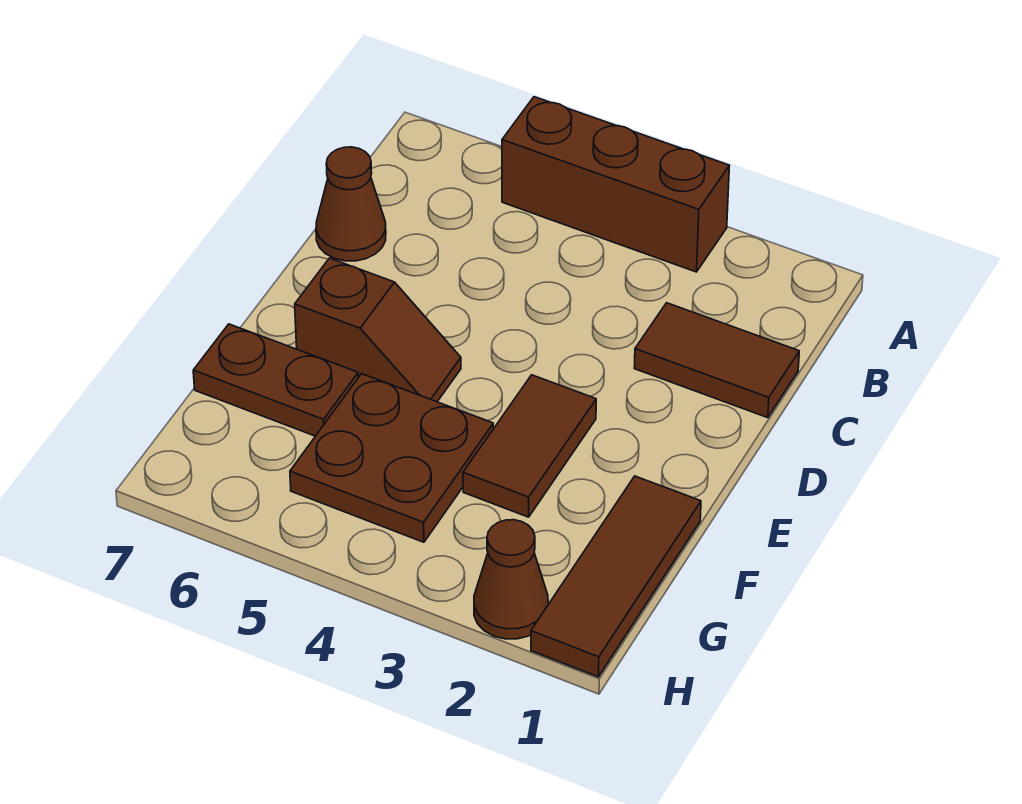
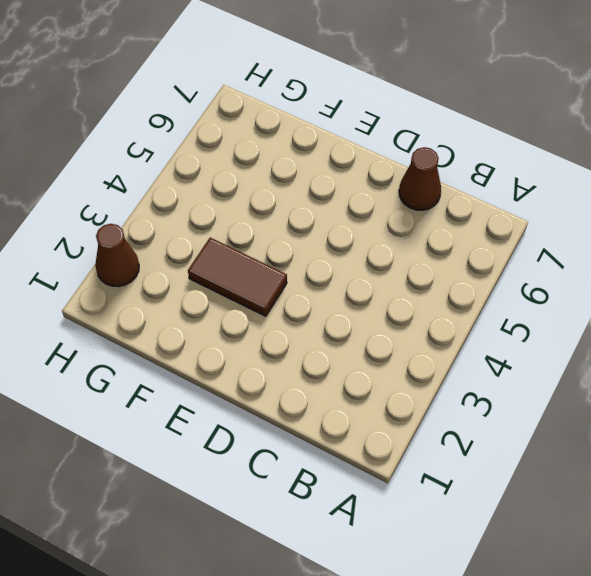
none -> brown 1x3 brick [502,97,729,272]
none -> brown 1x2 tile [634,303,799,418]

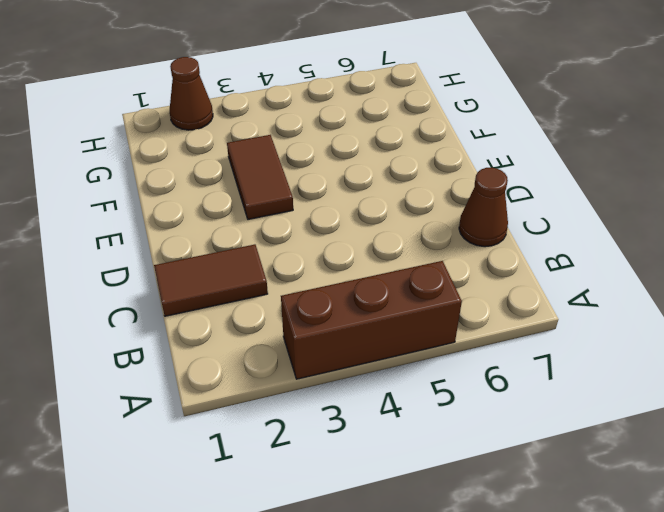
none -> brown 1x2 slope [295,258,461,402]
none -> brown 1x3 tile [531,476,701,677]

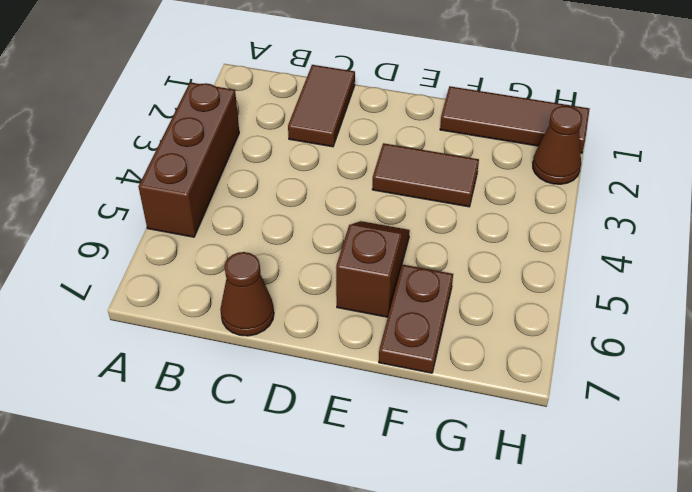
none -> brown 2x2 plate [290,374,493,542]

